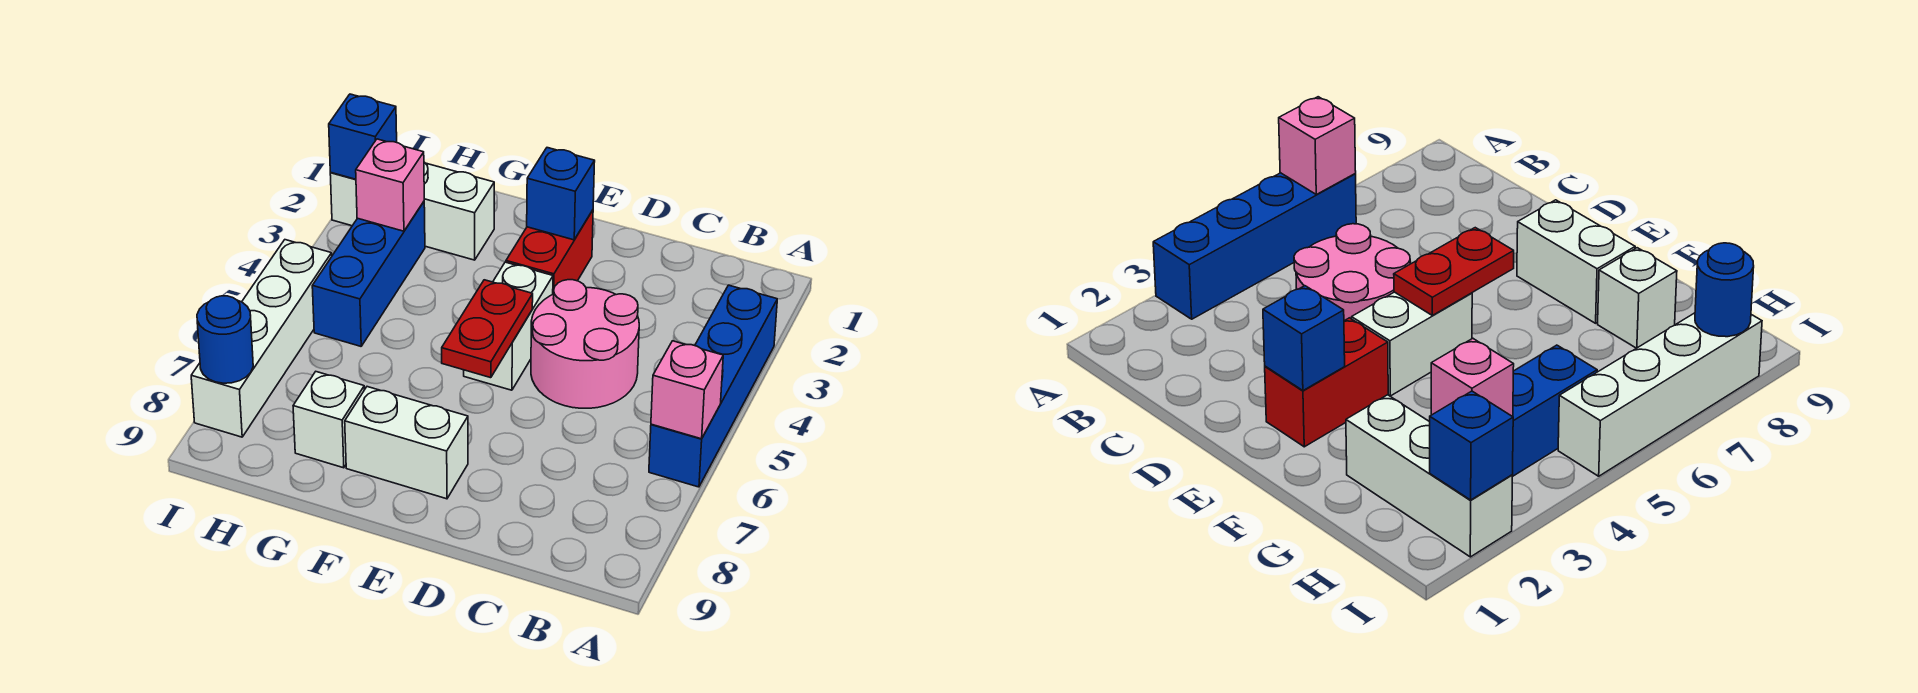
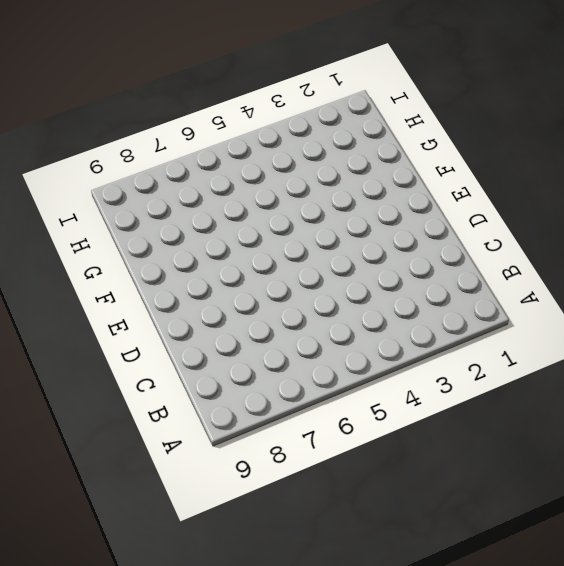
none -> blue 1x4 brick [649,285,777,487]
none -> pink 2x2 round brick [531,280,639,408]
none -> red 1x2 brick [506,210,593,294]

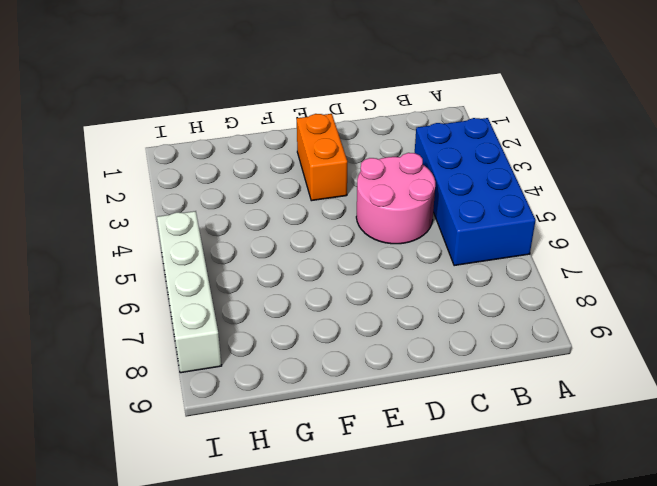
blue 2x4 brick [415,118,536,266] -> blue 1x4 brick [649,285,777,487]
orange 1x2 brick [297,114,347,201] -> red 1x2 brick [506,210,593,294]
none -> white 1x2 brick [464,262,553,390]
none -> white 1x2 brick [345,387,468,499]
none -> white 1x3 brick [330,162,494,260]

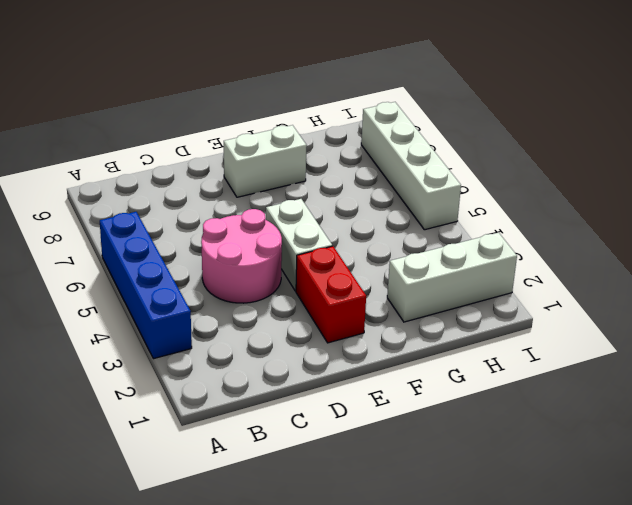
none -> white 1x1 brick [293,372,364,468]
none -> blue 1x3 brick [312,202,425,346]
none -> pink 1x1 brick [651,341,723,439]

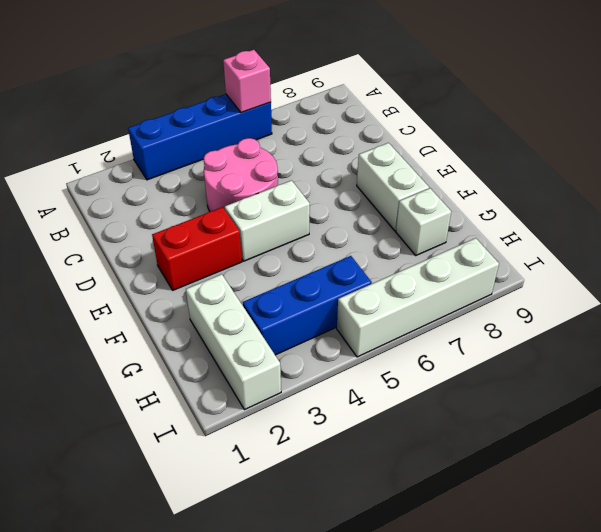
none -> blue 1x1 brick [527,148,595,240]
none -> red 1x2 plate [442,280,533,378]
none -> pink 1x1 brick [356,139,424,231]

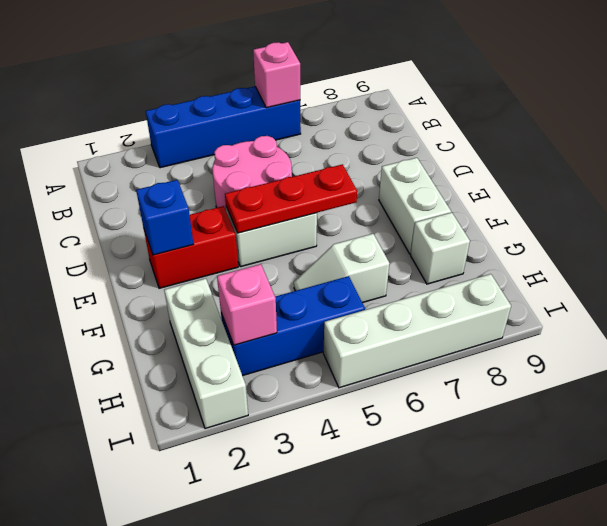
red 1x3 plate [225,164,357,233] -> red 1x2 plate [442,280,533,378]
white 1x2 slope [294,234,390,303] -> none
none -> blue 1x1 brick [329,94,397,179]
none -> blue 1x1 round brick [197,296,253,383]

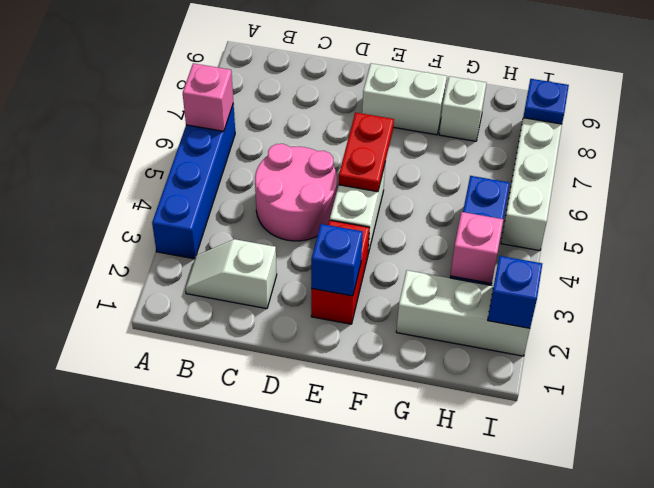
white 1x2 slope [185,239,277,309] -> none
blue 1x1 plate [523,79,569,124] -> blue 1x1 round brick [197,296,253,383]

